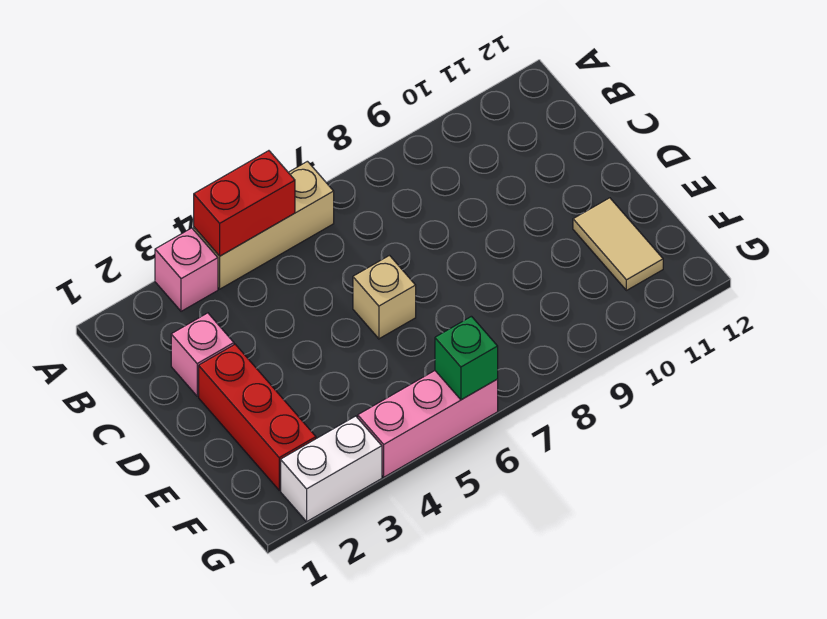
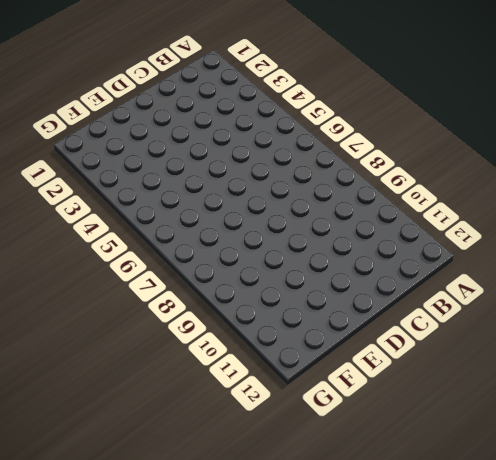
none -> pink 1x1 brick [155,228,218,311]
none -> tan 1x3 brick [194,161,334,289]

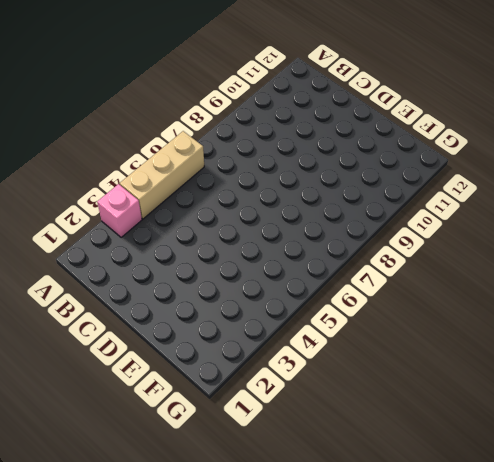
none -> pink 1x1 brick [171,313,234,396]
none -> red 1x3 brick [199,344,316,490]

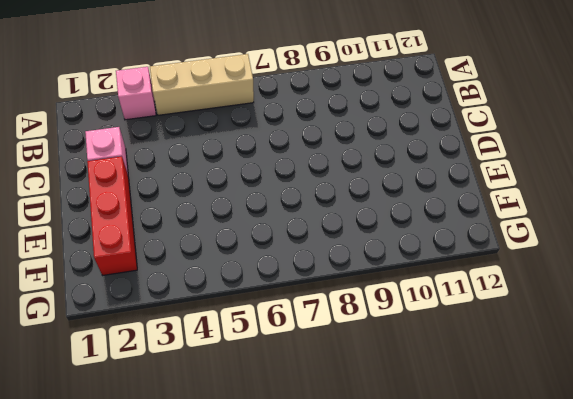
none -> tan 1x1 brick [353,256,416,339]
none -> tan 1x2 tile [573,198,663,290]

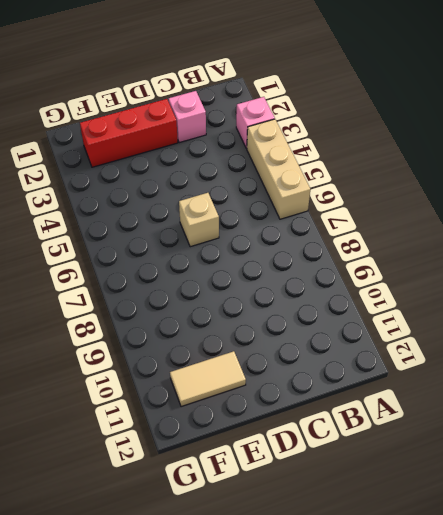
none -> white 1x2 brick [281,416,382,522]
none -> pink 1x3 brick [358,371,498,477]

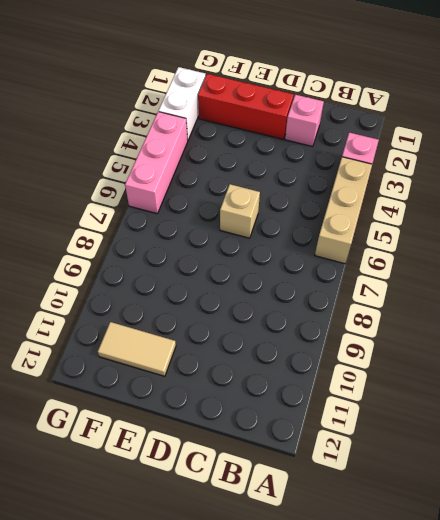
none -> red 1x2 brick [194,151,295,256]
none -> green 1x1 brick [435,316,498,400]

